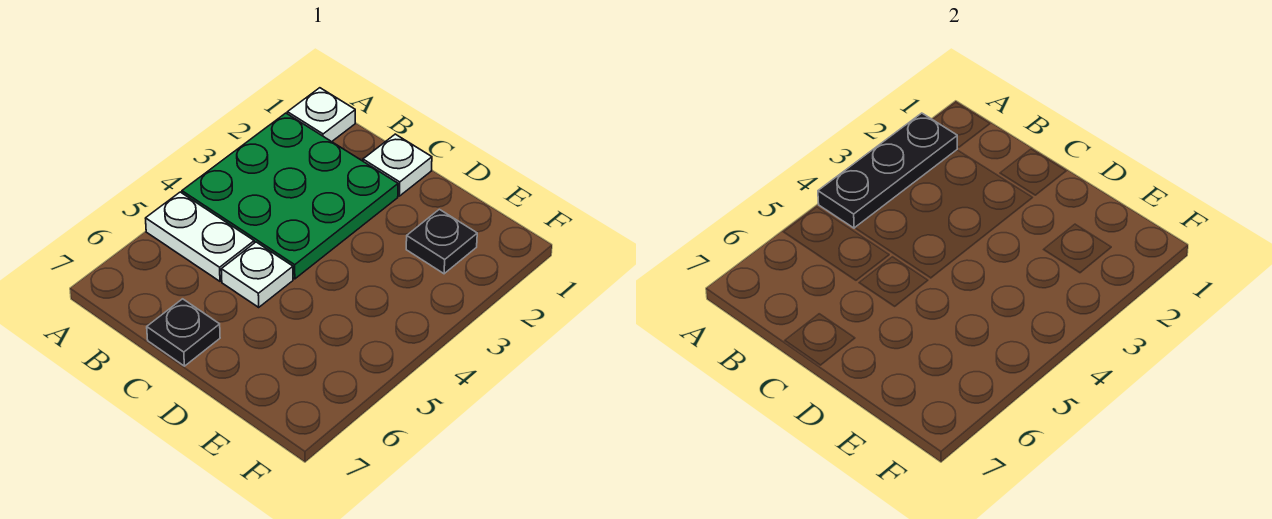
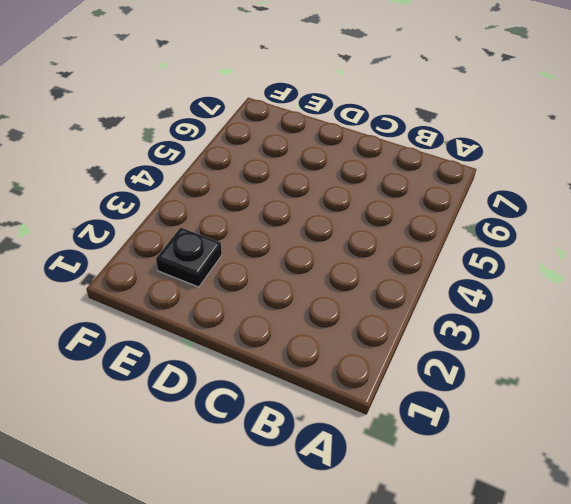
none -> white 1x1 plate [287,88,355,142]
none -> green 3x3 plate [182,113,398,279]

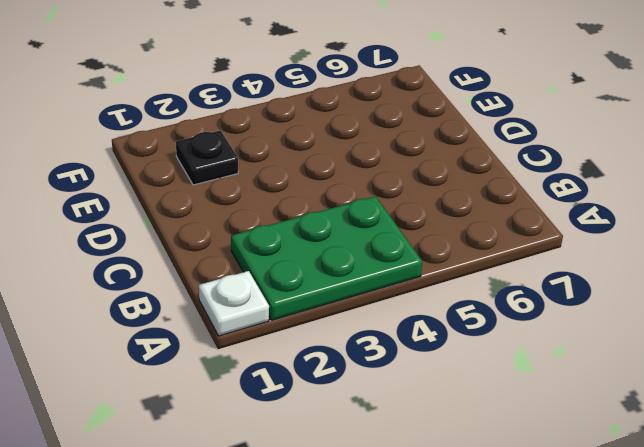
green 2x3 plate [231,196,422,320] -> green 3x3 plate [182,113,398,279]
none -> white 1x2 plate [146,192,254,281]
none -> white 1x1 plate [363,134,432,196]

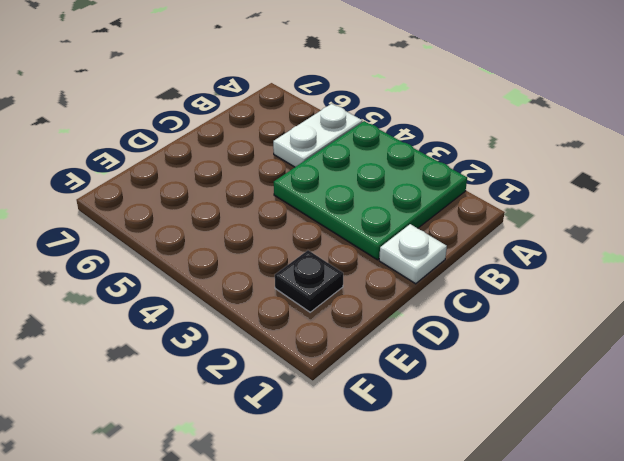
none -> white 1x1 plate [287,88,355,142]
none -> white 1x1 plate [221,242,293,307]

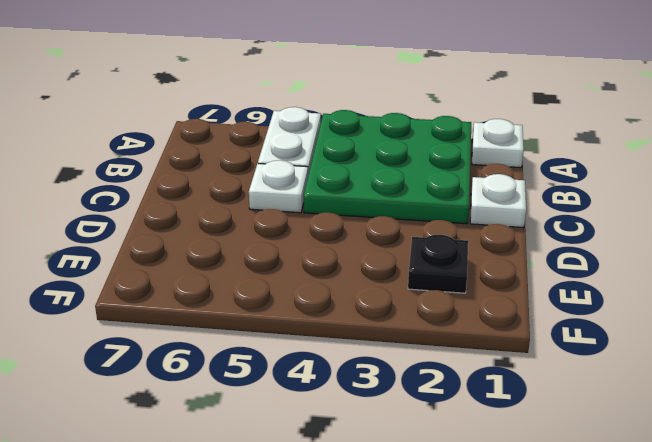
none -> black 1x1 plate [147,299,220,366]
none -> black 1x3 plate [818,113,958,228]

